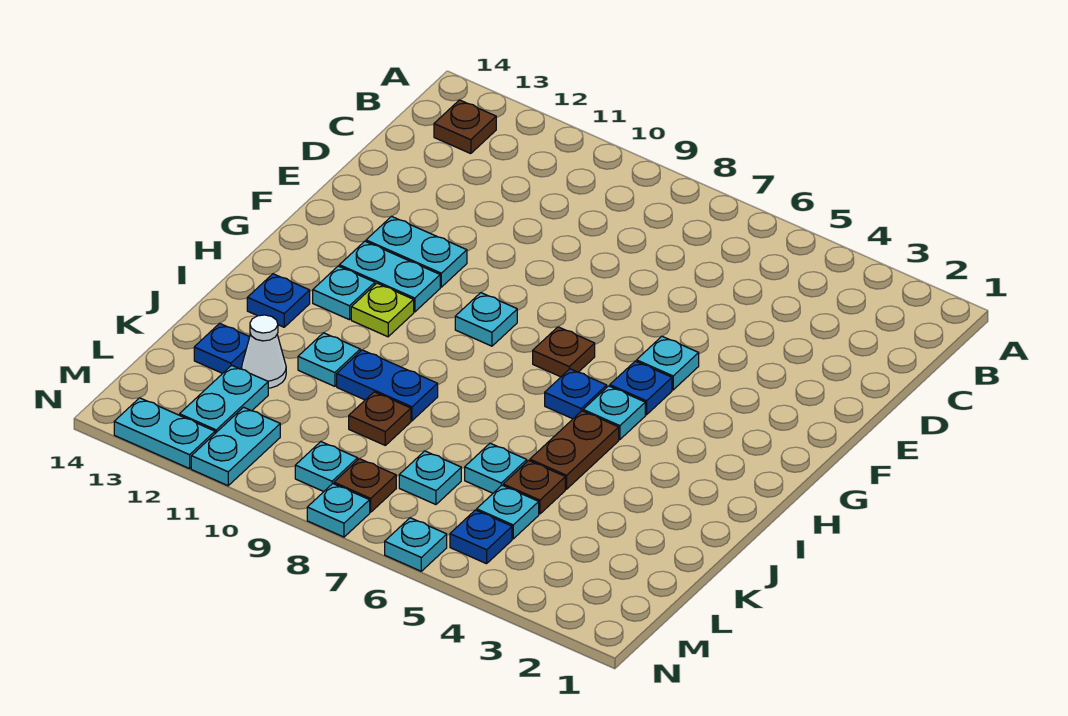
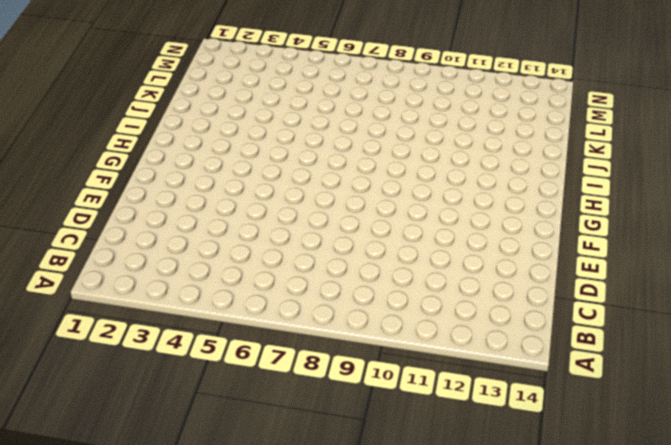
none -> brown 1x1 plate [434,100,496,154]
none -> cyan 1x1 plate [637,336,699,390]
none -> cyan 1x2 plate [366,216,467,287]
none -> blue 1x1 plate [610,361,672,415]

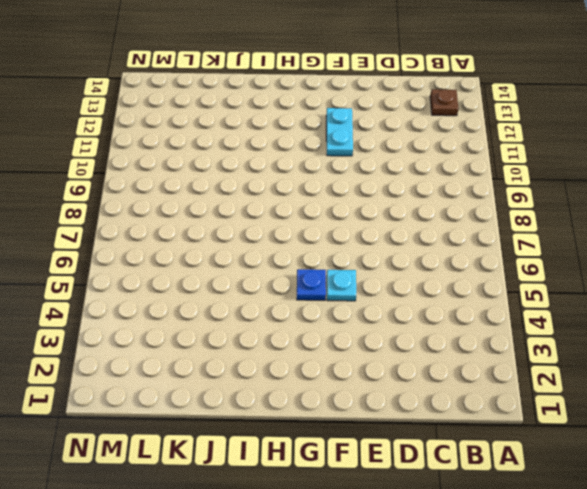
none -> brown 1x1 plate [533,327,595,377]
none -> cyan 1x1 plate [455,293,517,346]
none -> cyan 1x2 plate [339,241,440,312]
none -> cyan 1x1 plate [583,386,645,440]

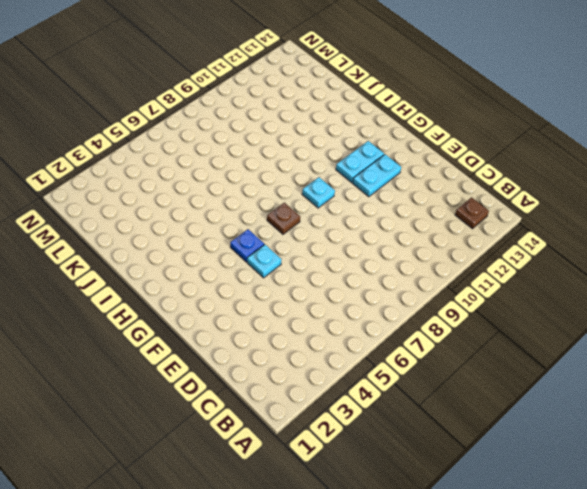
none -> cyan 1x1 plate [583,386,645,440]
none -> blue 1x1 plate [545,369,607,419]
none -> lime 1x1 plate [351,283,414,337]
none -> cyan 1x1 plate [313,266,375,320]

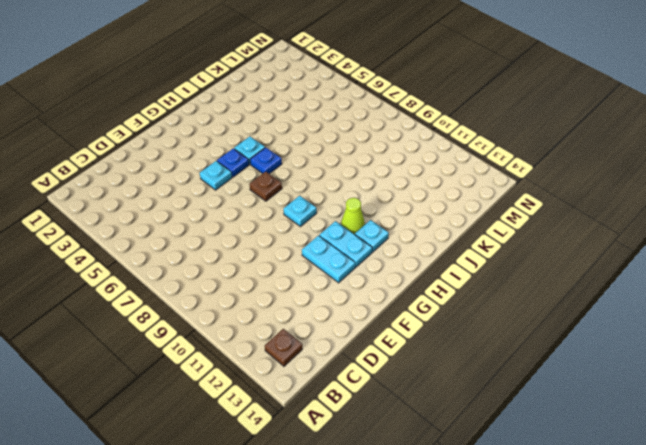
lime 1x1 cone [341,198,365,234] -> lime 1x1 plate [351,283,414,337]
none -> brown 1x2 plate [530,411,619,489]
none -> blue 1x1 plate [247,274,310,327]
none -> blue 1x2 plate [337,350,438,421]
none -> cyan 1x1 plate [298,333,360,386]

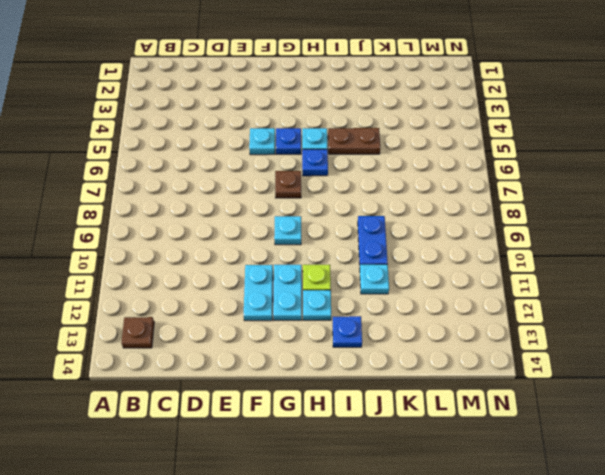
none -> brown 1x1 plate [503,460,565,514]
none -> cyan 1x1 plate [465,443,527,493]
none -> brown 1x1 plate [349,392,411,445]
none -> white 1x1 cone [242,315,286,388]

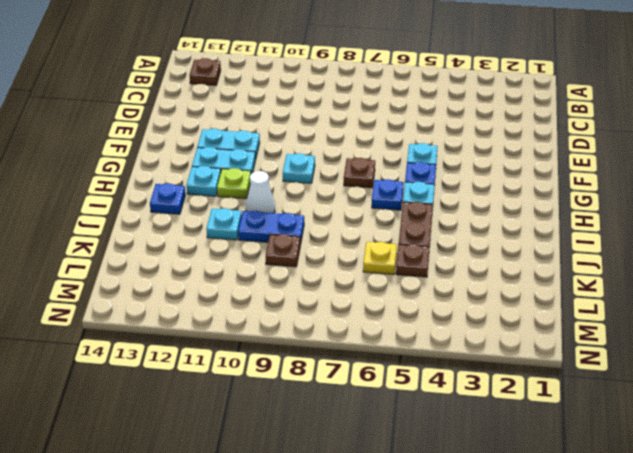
white 1x1 cone [246,171,275,213] -> white 1x1 cone moved to [242,315,286,388]
yellow 1x1 plate [363,242,397,275] -> cyan 1x1 plate [465,443,527,493]
none -> blue 1x1 plate [194,323,249,373]
none -> cyan 1x1 plate [477,485,539,539]
none -> cyan 1x1 plate [399,451,461,505]
none -> cyan 1x2 plate [180,365,268,433]

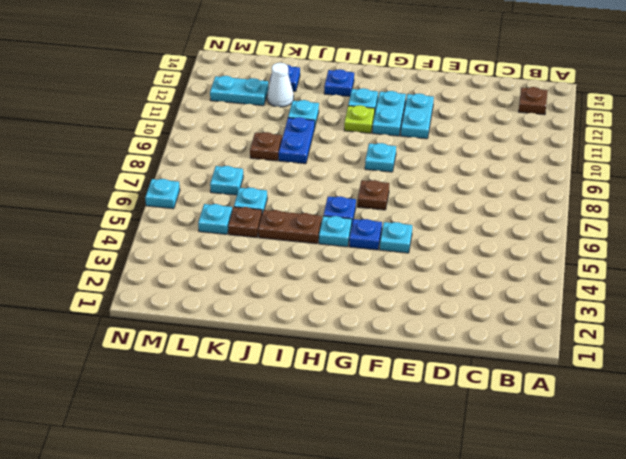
none -> blue 1x1 plate [450,510,512,564]
none -> brown 1x1 plate [334,459,396,512]
none -> cyan 1x1 plate [295,442,358,491]
none -> cyan 1x2 plate [191,407,280,486]

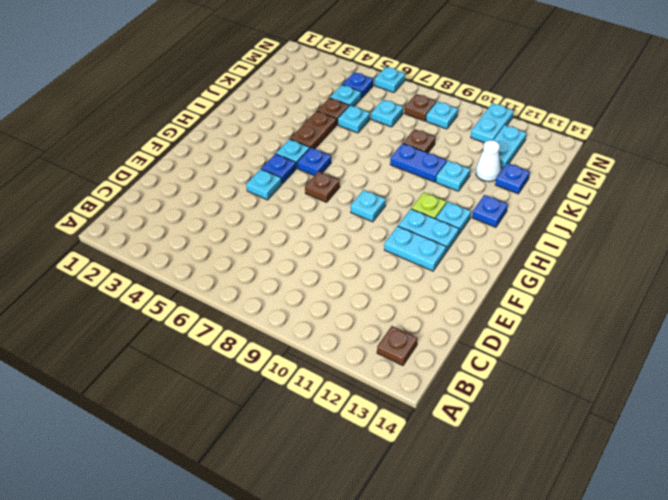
none -> cyan 1x1 plate [307,484,370,537]
none -> cyan 1x2 plate [114,398,215,469]

